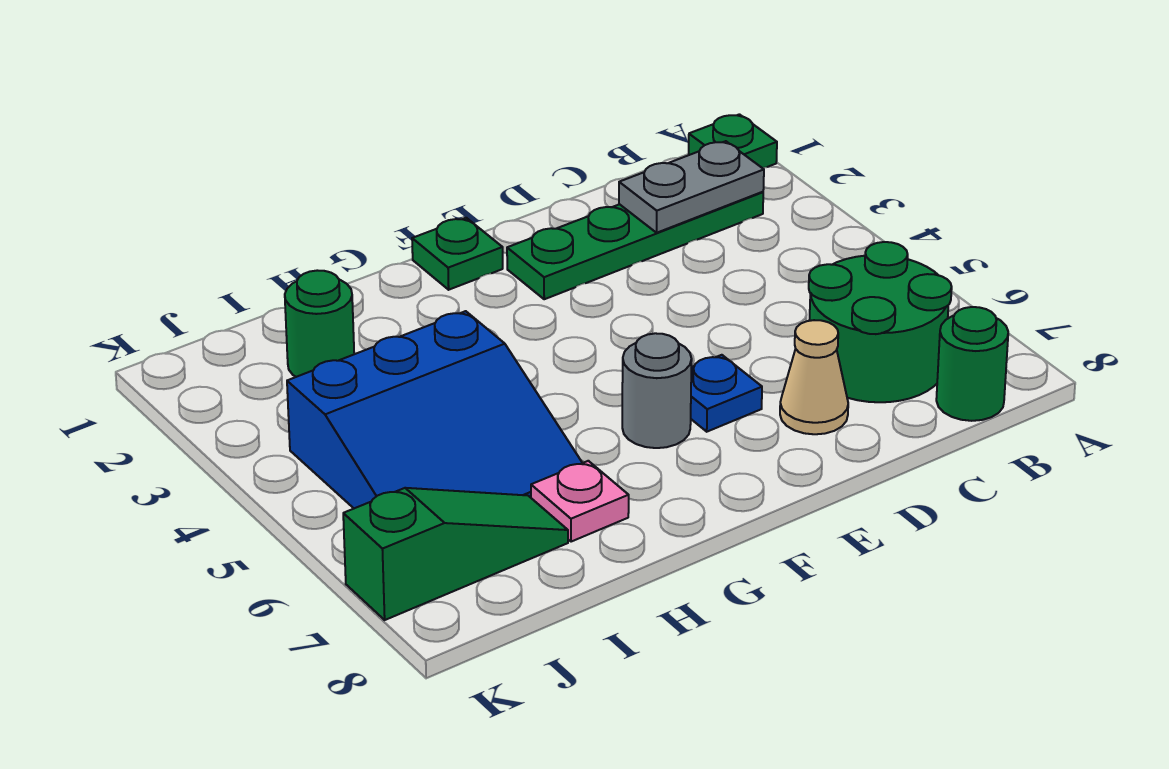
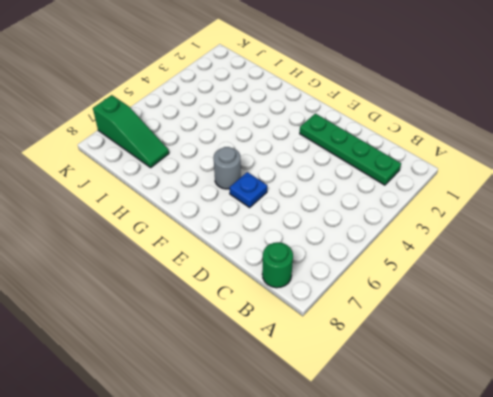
none -> green 1x1 plate [689,114,777,168]
none -> green 2x2 round brick [809,242,952,402]
none -> tan 1x1 cone [780,320,848,434]

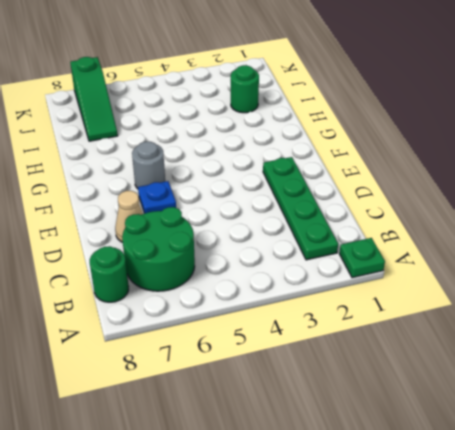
none -> green 1x1 plate [412,218,503,290]
none -> blue 3x3 slope [287,311,582,508]
none -> pink 1x1 plate [531,461,629,542]

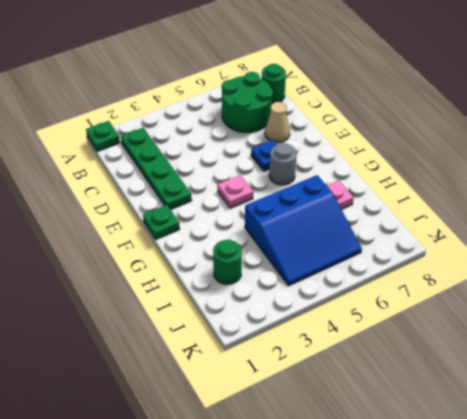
pink 1x1 plate [217,175,253,208] -> none
blue 3x3 slope [245,175,362,285] -> blue 3x3 slope turned to [287,311,582,508]
none -> green 1x3 slope [343,488,568,620]
none -> grey 1x2 plate [619,141,764,233]

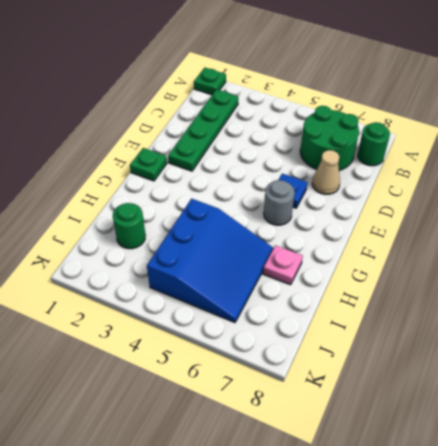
none -> green 1x3 slope [343,488,568,620]
none -> grey 1x2 plate [619,141,764,233]

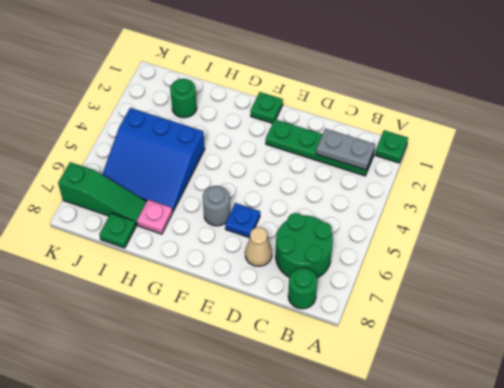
green 1x1 plate [99,213,136,248] -> none

